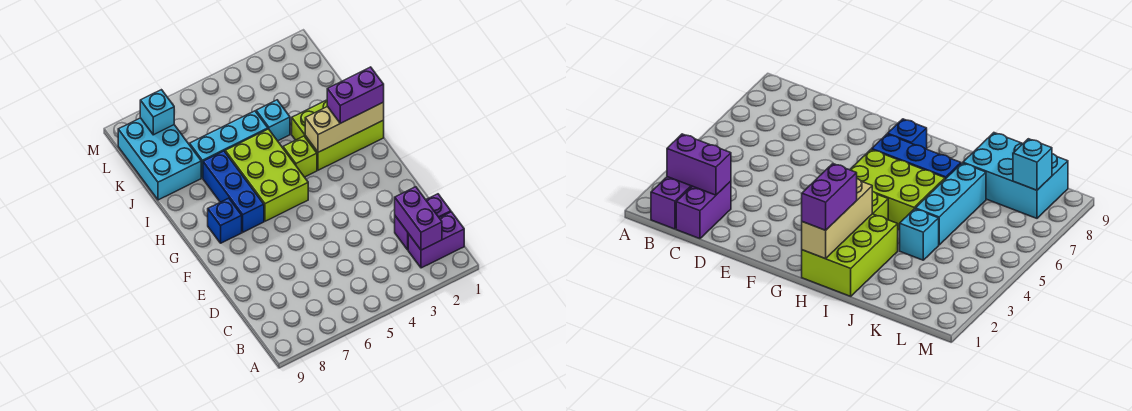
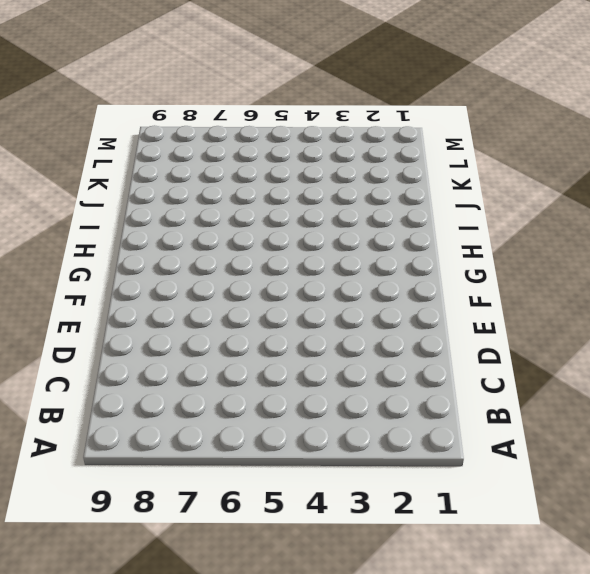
none -> purple 1x2 brick [408,212,464,268]
none -> purple 1x2 brick [395,194,451,250]
none -> lime 2x3 brick [225,129,308,221]

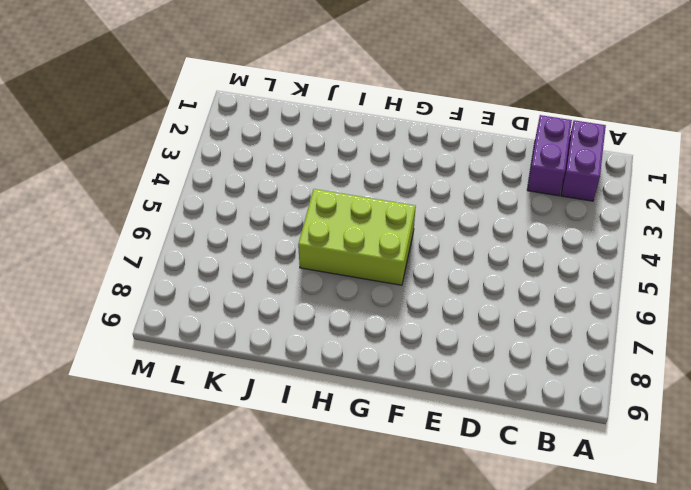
none -> blue 1x3 brick [203,151,264,232]
none -> blue 1x1 brick [208,198,242,243]
none -> lime 2x3 brick [292,100,384,170]

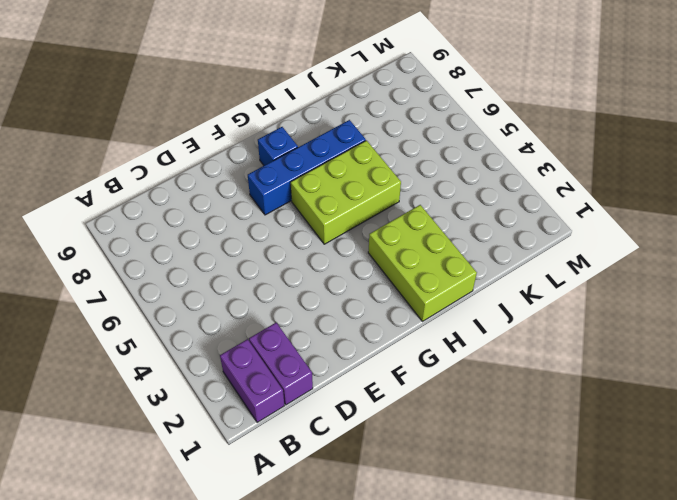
blue 1x4 brick [248,120,366,215] -> blue 1x3 brick [203,151,264,232]
none -> lime 1x1 brick [283,136,317,177]
none -> cyan 1x1 brick [256,100,290,141]
none -> cyan 1x3 brick [190,111,268,178]

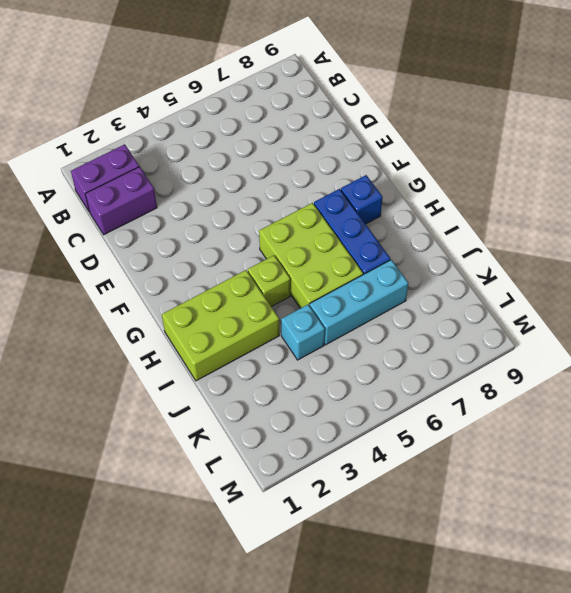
none -> cyan 2x3 brick [118,118,201,200]
none -> purple 1x2 brick [395,187,442,250]
none -> tan 1x3 brick [305,102,384,152]

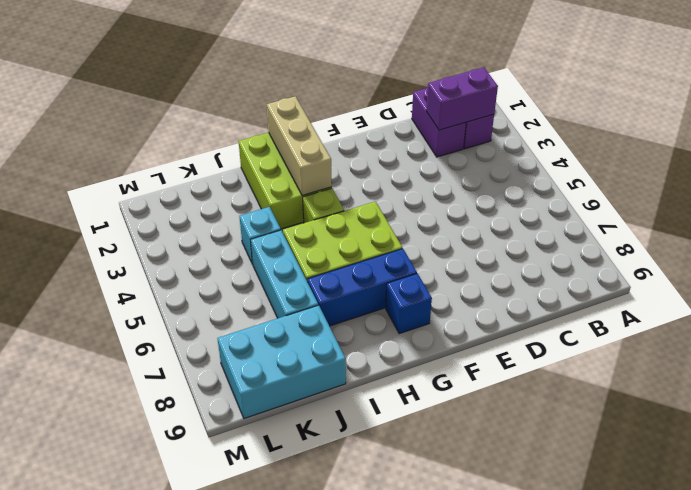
none -> cyan 1x1 brick [140,90,174,135]
none -> purple 1x2 brick [327,67,384,123]

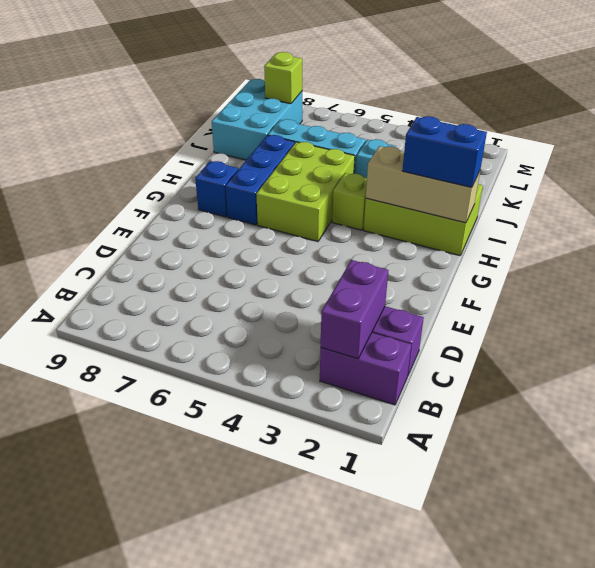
blue 1x2 brick [402,116,487,187] -> purple 1x2 brick [327,67,384,123]
lime 1x1 brick [264,52,302,104] -> cyan 1x1 brick [140,90,174,135]

